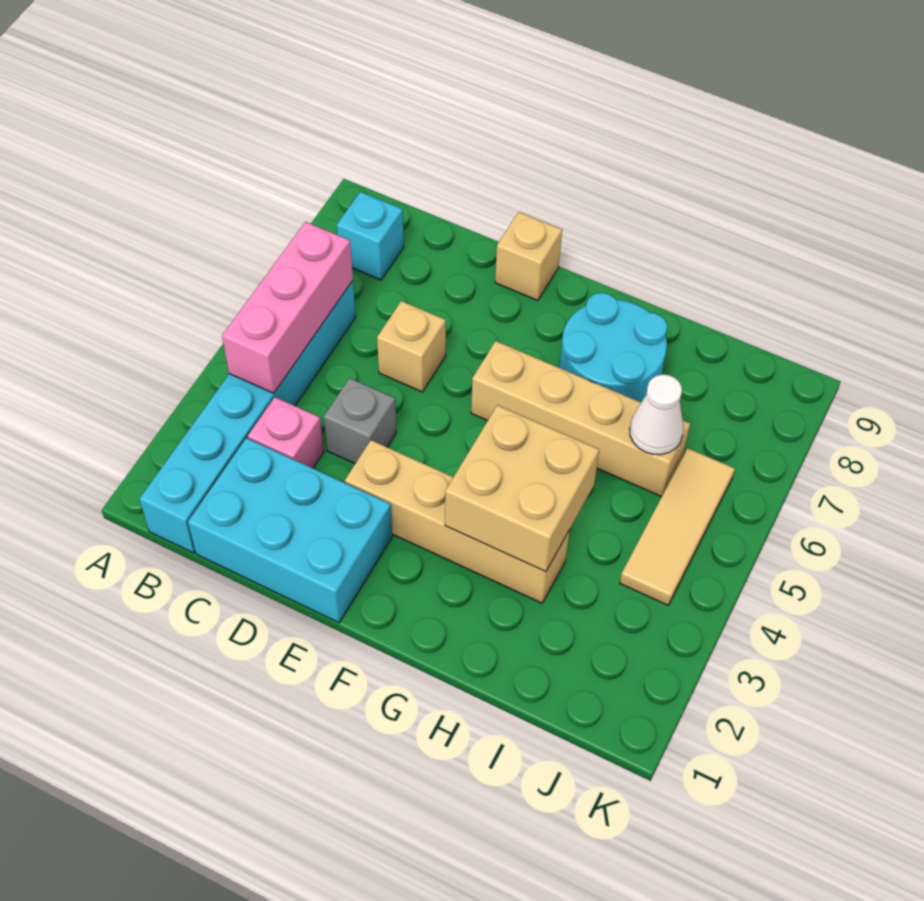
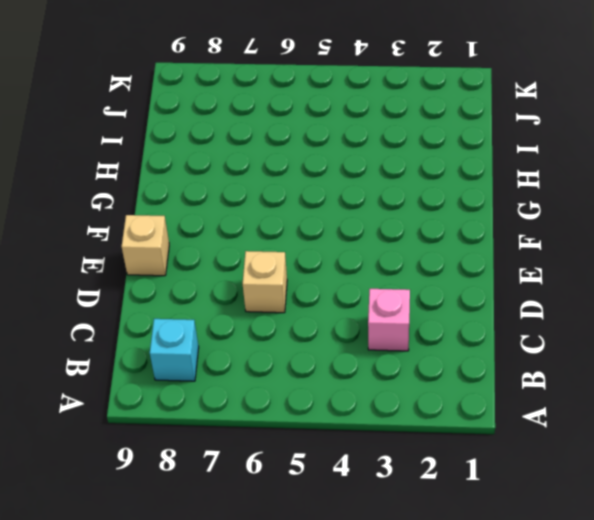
none -> cyan 1x6 brick [139,281,356,553]
none -> cyan 2x3 brick [188,438,392,623]
none -> grey 1x1 brick [324,378,396,464]

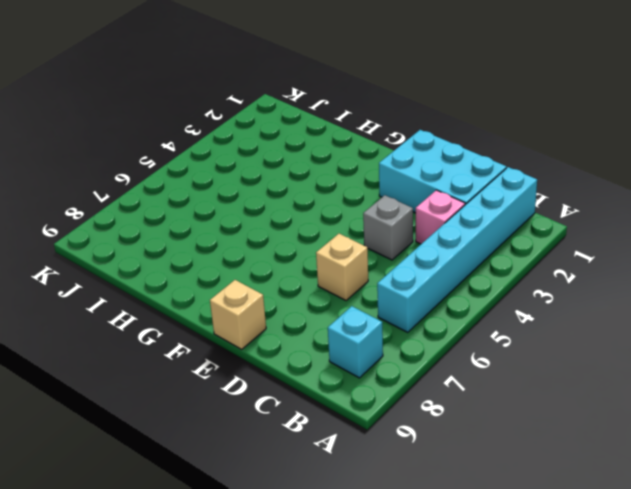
none -> tan 1x4 brick [345,440,570,603]
none -> tan 1x4 brick [471,341,690,497]
none -> cyan 2x2 round brick [559,293,667,402]

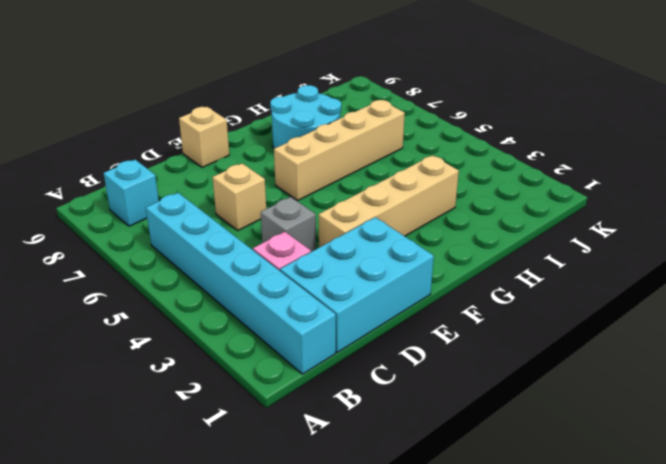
none -> tan 1x3 tile [620,448,735,605]
none -> pink 1x3 brick [222,222,353,393]
none -> tan 2x2 brick [445,405,599,572]

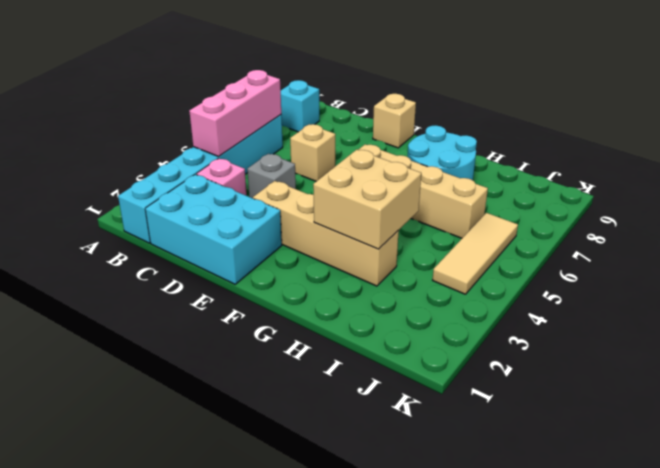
none -> white 1x1 cone [630,375,684,455]

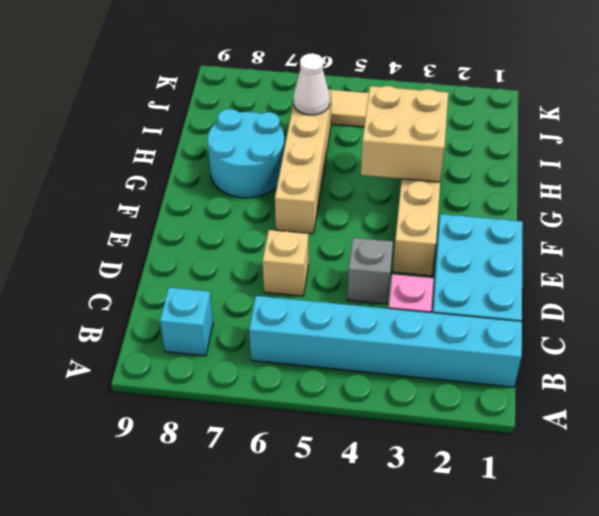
none -> tan 1x1 brick [495,212,562,301]
none -> pink 1x3 brick [222,222,353,393]

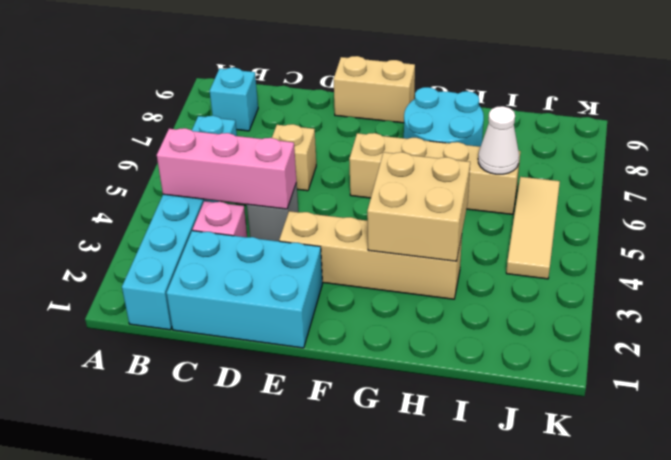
pink 1x3 brick [157,128,297,209] -> pink 1x3 brick turned to [222,222,353,393]
tan 1x2 brick [334,56,415,123] -> tan 1x1 brick [495,212,562,301]

